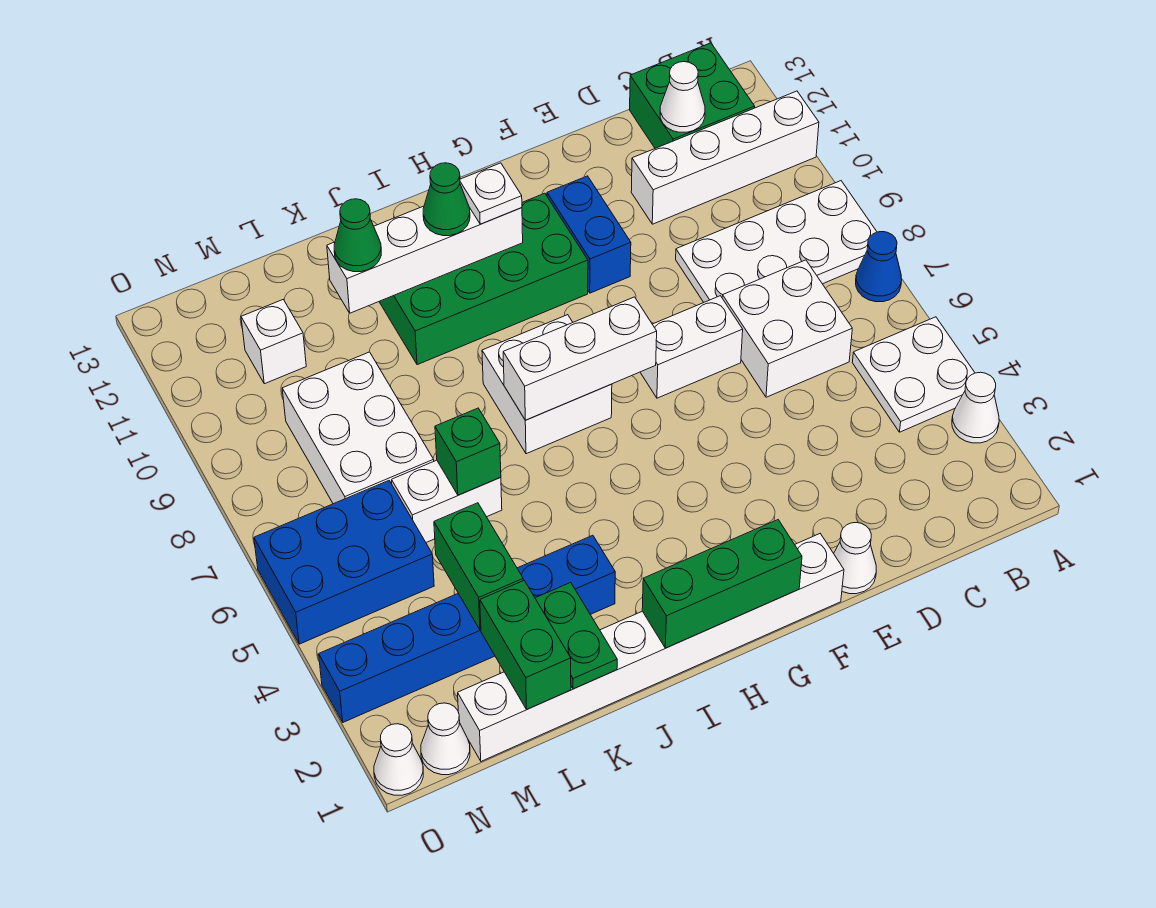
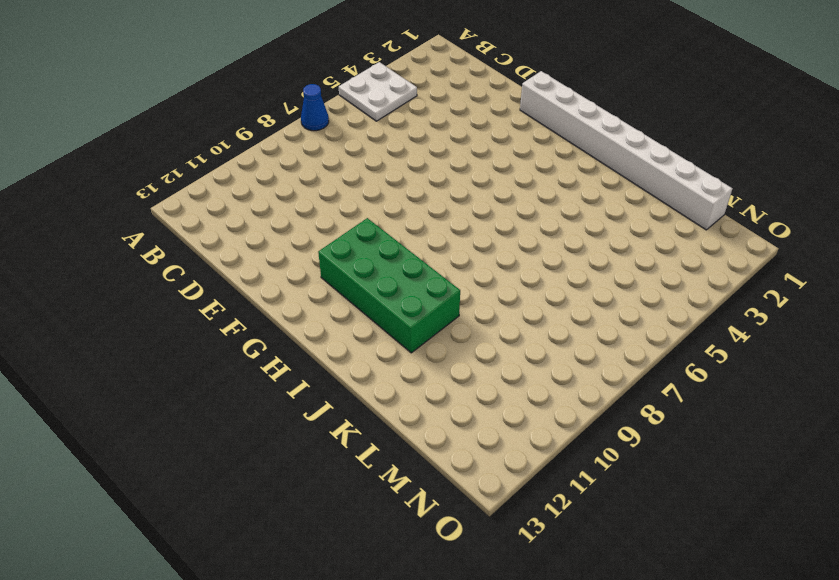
none -> white 1x1 cone [952,372,999,443]
none -> white 2x4 plate [676,181,877,302]
none -> white 1x4 brick [631,91,819,224]
none -> green 2x2 brick [630,43,755,148]

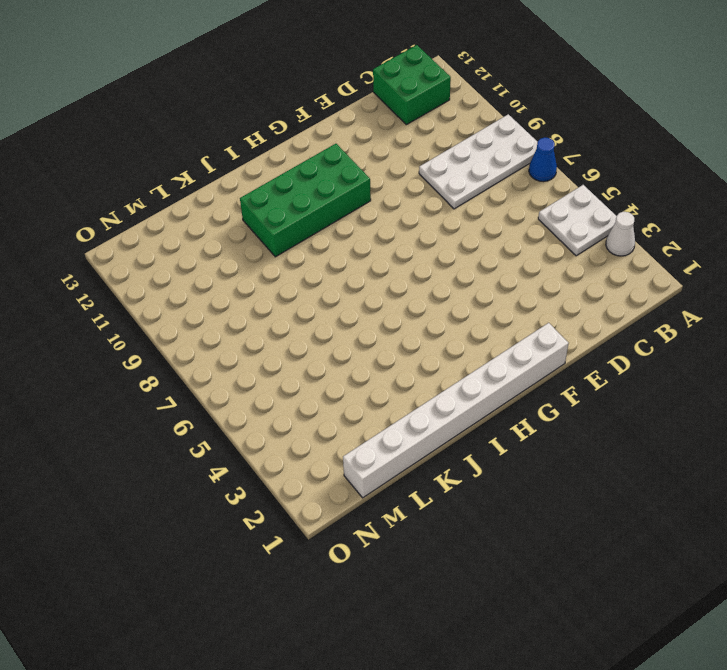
none -> white 1x4 brick [631,91,819,224]
none -> white 2x2 brick [722,260,852,397]
none -> white 1x1 cone [834,523,876,594]
none -> white 1x2 brick [640,296,743,398]

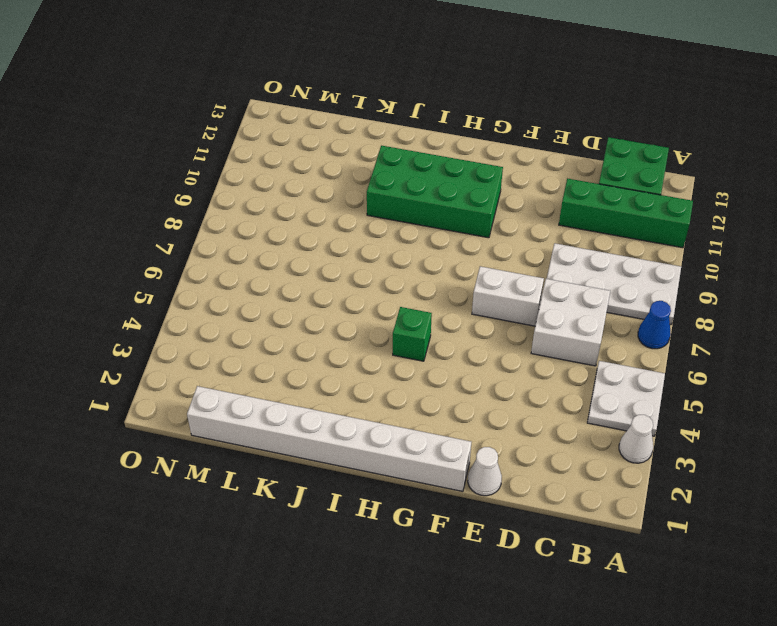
green 1x4 brick [559,179,693,248] -> white 1x4 brick [631,91,819,224]
green 1x1 brick [393,307,432,361] -> green 1x1 brick moved to [435,408,501,495]
none -> blue 1x2 brick [547,176,631,293]
none -> white 2x2 brick [482,315,612,454]
none -> blue 1x6 brick [319,535,615,722]
none -> white 1x2 brick [392,460,502,542]

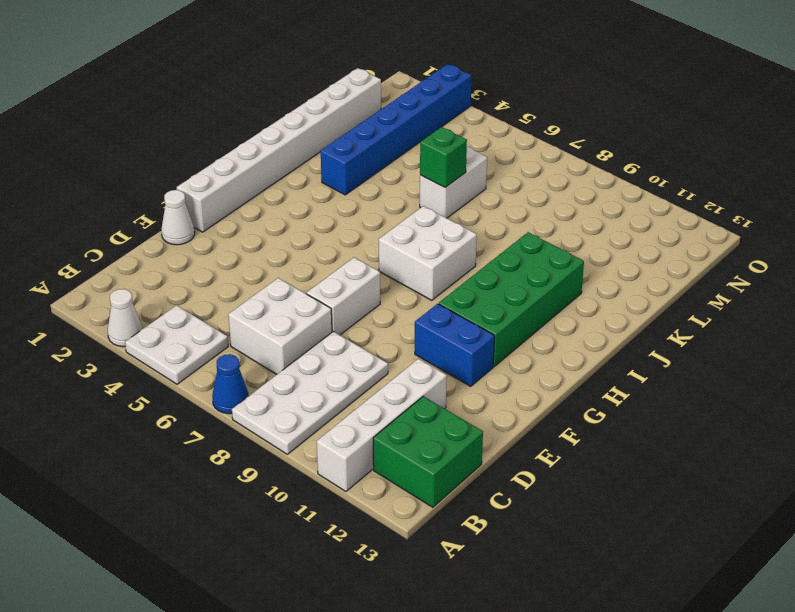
none -> white 2x3 brick [282,352,434,504]
none -> blue 2x3 brick [254,481,434,644]
none -> white 1x1 brick [241,300,306,384]
none -> white 1x1 cone [421,703,470,775]

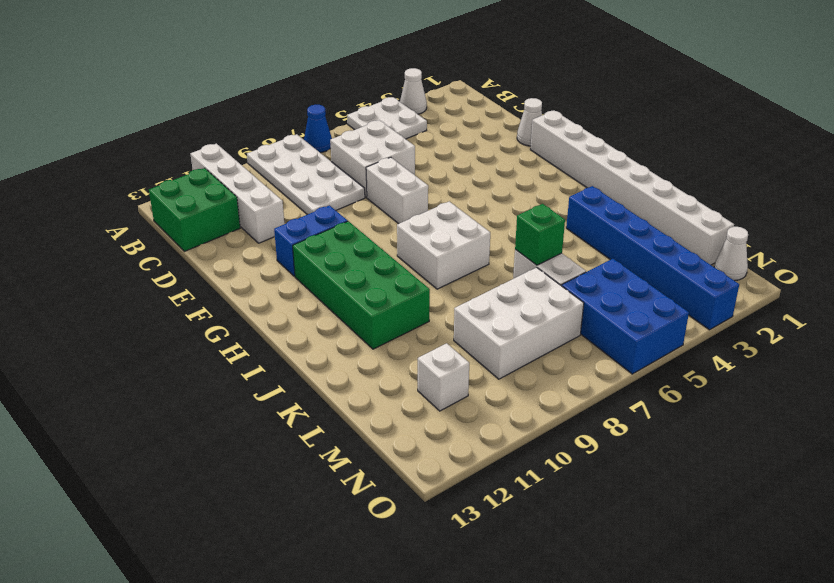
none -> white 1x1 cone [374,724,423,795]
none -> white 1x1 cone [660,62,705,132]
none -> green 1x3 brick [642,520,802,648]
none -> white 1x3 brick [503,297,657,420]

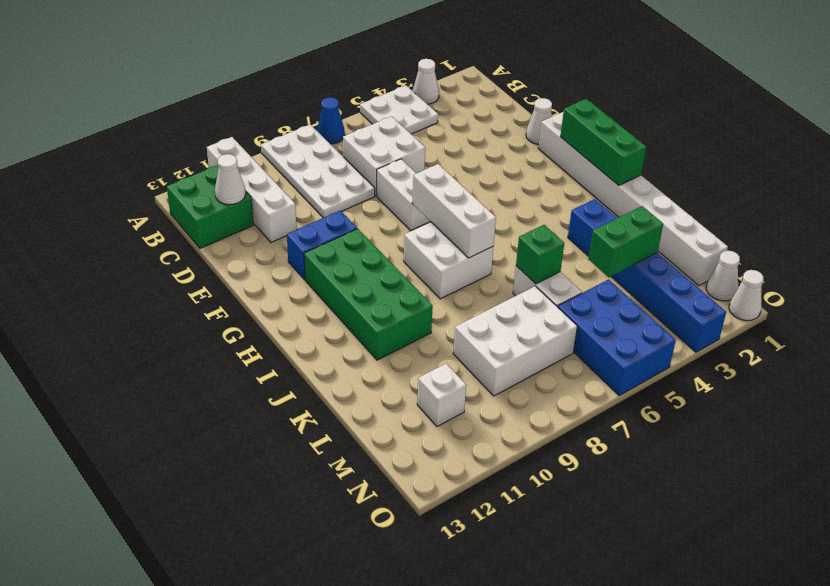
none -> white 1x4 brick [327,206,523,313]
none -> green 1x2 plate [535,583,617,689]
none -> green 1x2 brick [480,580,571,709]
none -> white 1x1 plate [460,163,522,224]

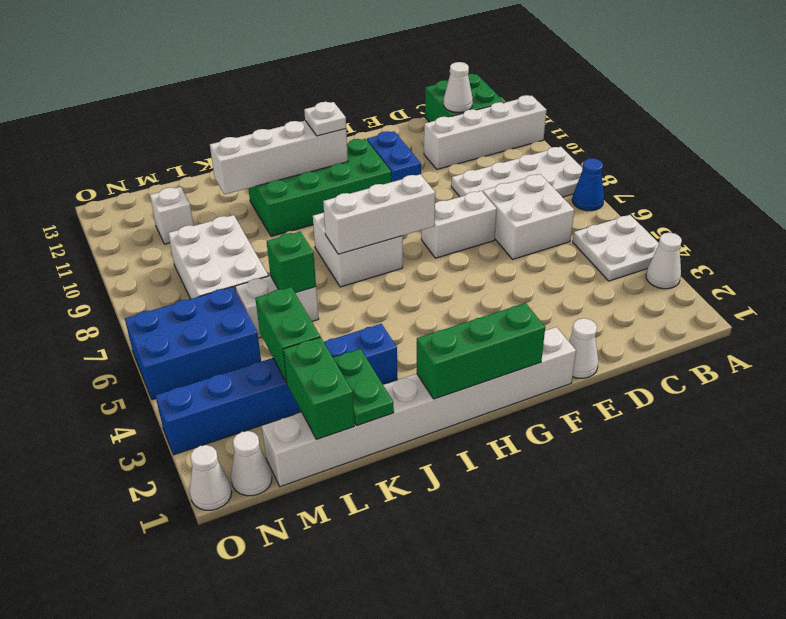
none -> green 1x1 cone [423,163,470,236]
none -> green 1x1 cone [334,199,381,272]

